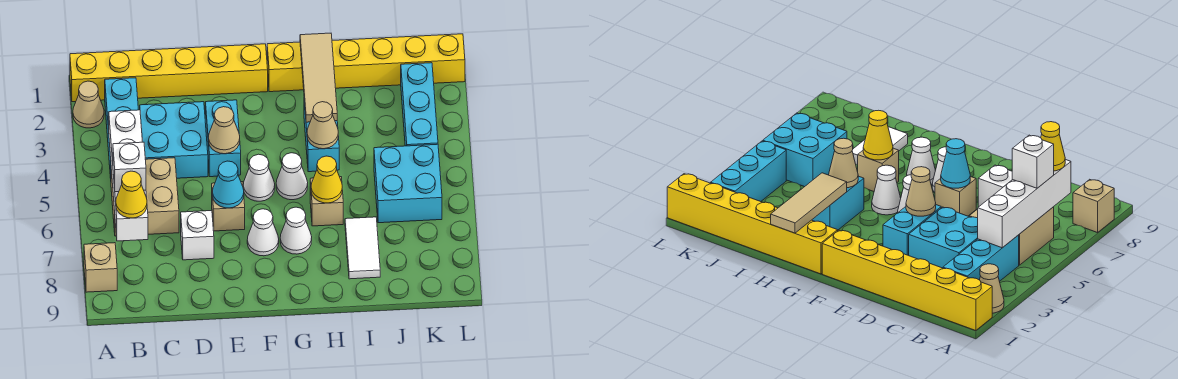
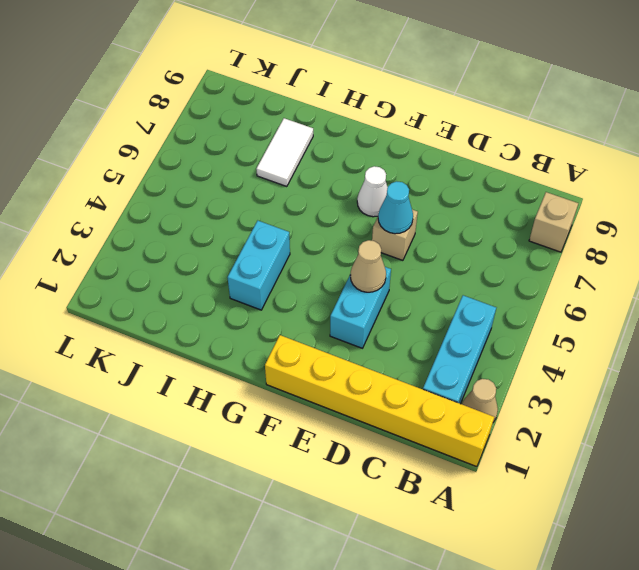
none -> tan 2x2 brick [111,158,179,236]
none -> cyan 2x2 brick [140,102,208,178]
none -> white 1x1 brick [181,211,214,260]

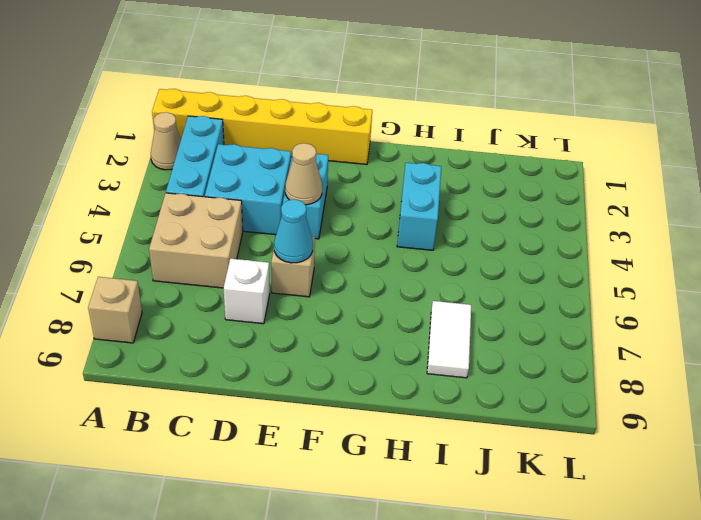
none -> white 1x1 cone [243,154,275,201]
none -> white 1x1 cone [247,209,279,256]
none -> yellow 1x6 brick [267,34,465,92]

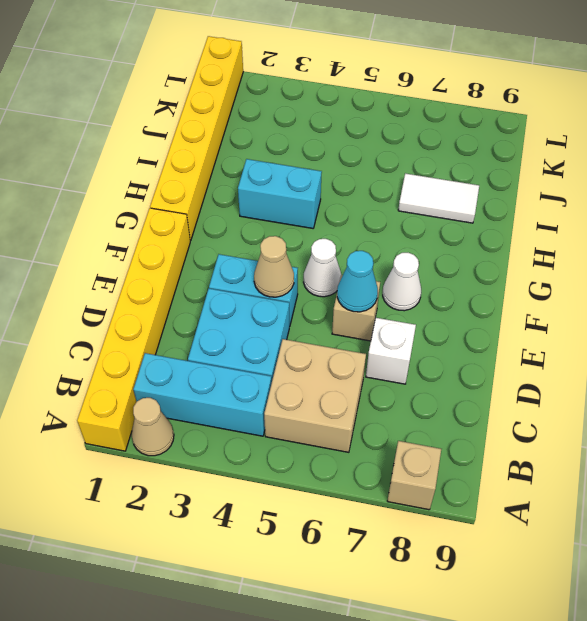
none -> white 1x1 cone [276,153,308,200]
none -> white 1x1 cone [280,207,312,254]
none -> tan 1x1 brick [310,177,343,226]

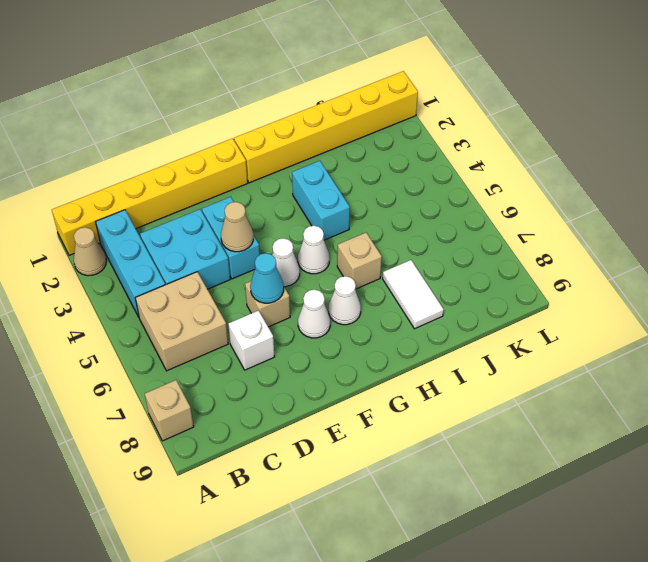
none -> cyan 2x2 brick [374,144,442,223]
none -> cyan 1x3 brick [401,63,438,146]
none -> white 1x4 brick [109,110,148,241]

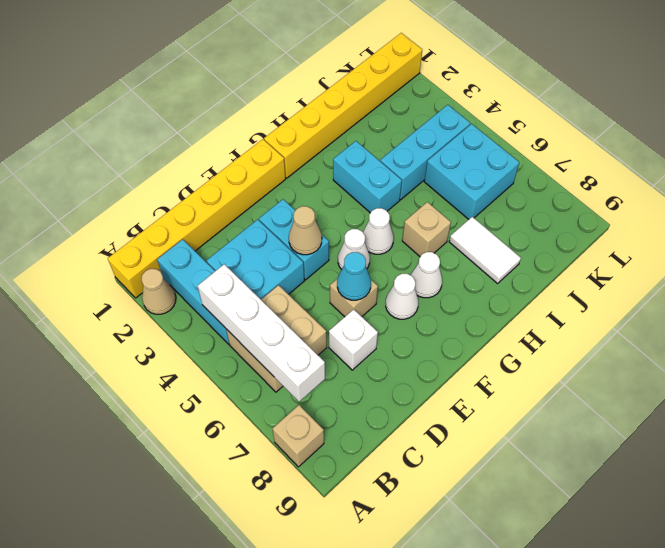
cyan 1x3 brick [380,105,470,200] -> cyan 1x3 brick turned to [401,63,438,146]
none -> tan 1x3 tile [300,33,337,122]
none -> tan 1x1 cone [307,102,338,149]
none -> yellow 1x1 cone [311,156,342,203]

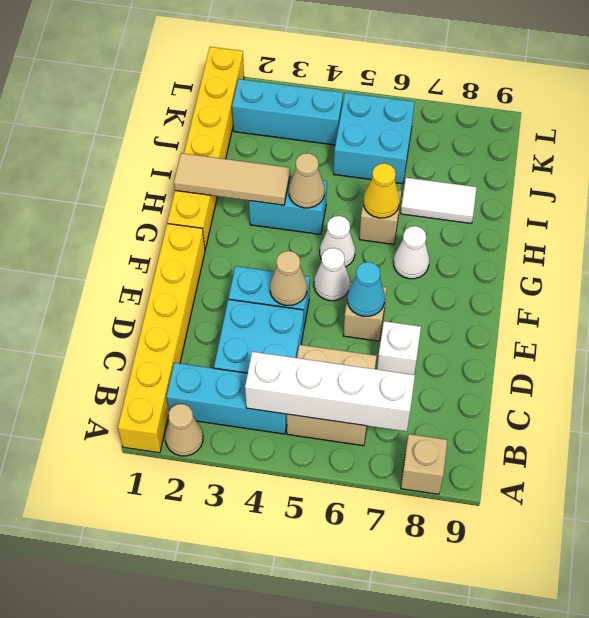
none -> white 1x1 cone [247,209,279,256]
none -> white 1x1 brick [113,142,146,192]
none -> yellow 1x1 cone [116,171,147,218]

